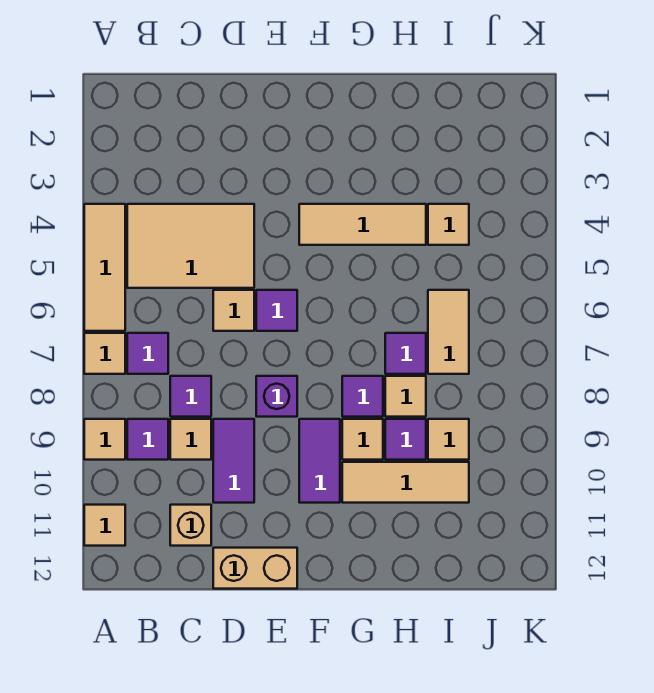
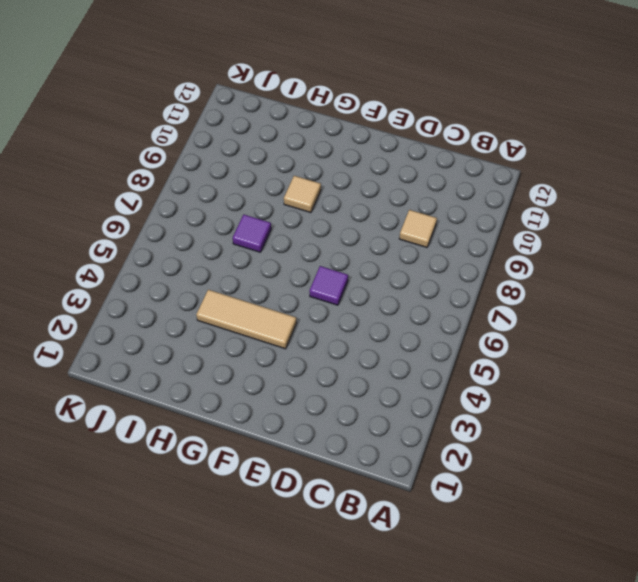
none -> tan 1x3 tile [84,204,125,331]
none -> tan 1x1 tile [84,333,125,374]
none -> tan 1x1 tile [84,419,125,460]

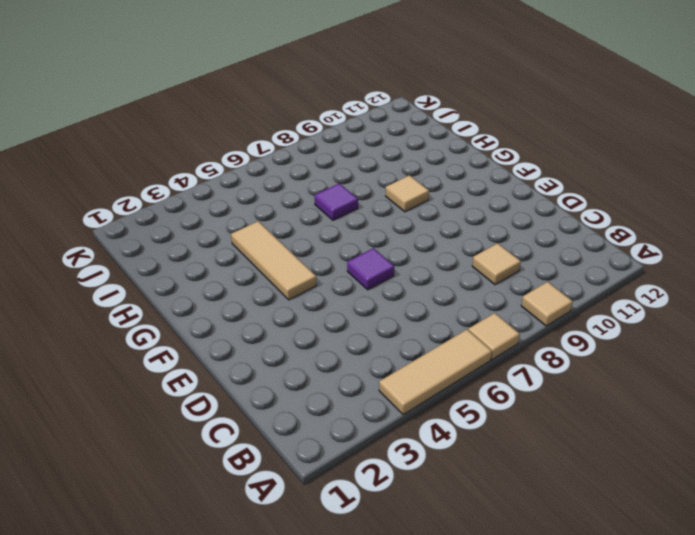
none -> tan 1x1 tile [84,505,125,546]
none -> tan 2x3 tile [127,204,254,288]
none -> purple 1x1 tile [127,333,168,374]

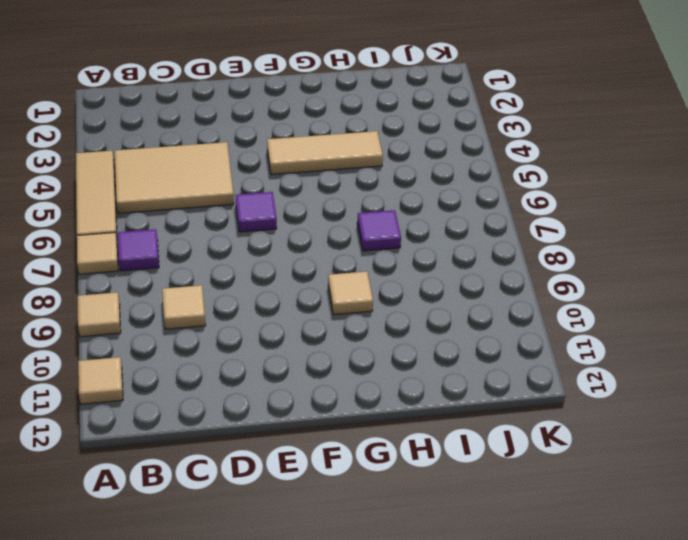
none -> purple 1x1 tile [127,419,168,460]
none -> purple 1x1 tile [170,376,211,417]
none -> tan 1x1 brick [170,505,211,546]

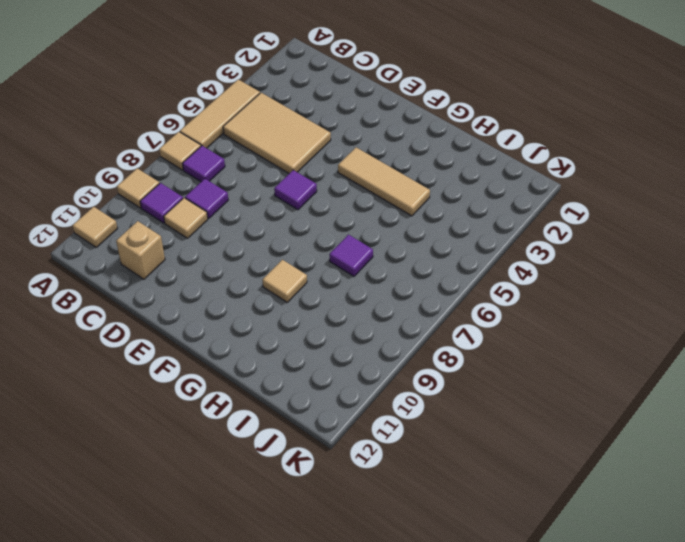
none -> tan 1x1 tile [213,290,254,331]
none -> purple 1x2 tile [213,419,254,503]
none -> tan 1x2 brick [213,548,297,589]

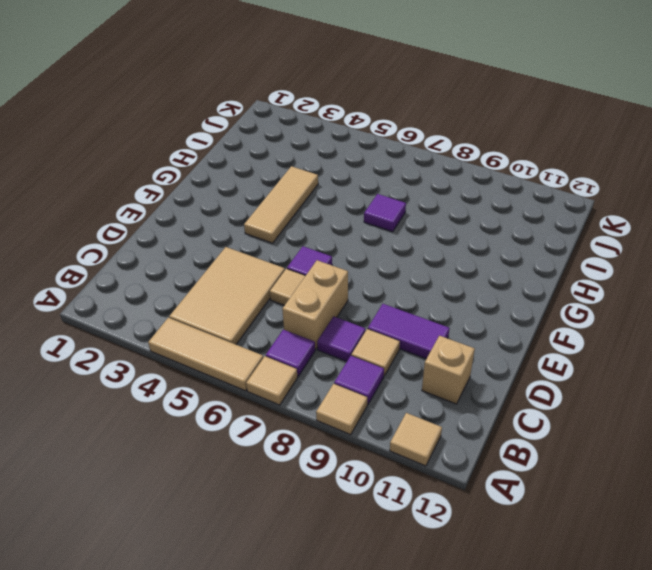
tan 1x2 brick [282,260,348,349] -> tan 1x2 brick moved to [213,548,297,589]
none -> purple 1x1 brick [256,376,297,417]
none -> purple 1x2 tile [299,419,340,503]
none -> purple 1x1 tile [342,376,383,417]

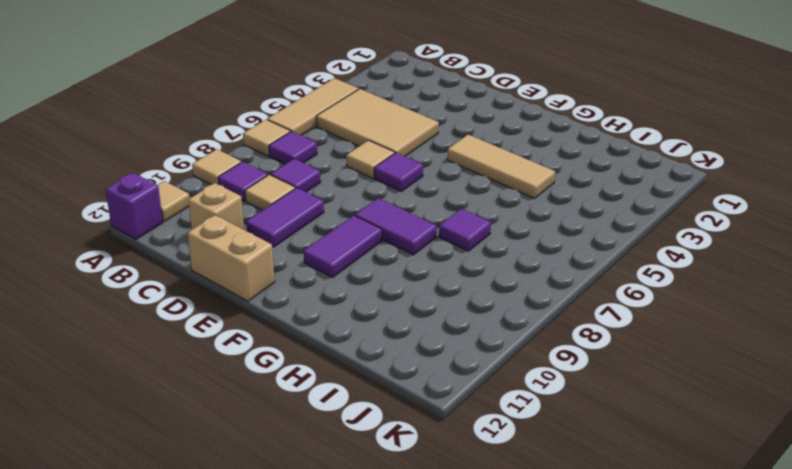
purple 1x1 brick [106,173,163,239] -> purple 1x1 brick moved to [256,376,297,417]
purple 1x2 tile [355,198,437,255] -> purple 1x1 tile [342,376,383,417]
none -> tan 1x1 tile [342,419,383,460]
none -> tan 1x3 tile [342,462,469,503]
none -> tan 1x1 tile [385,376,426,417]

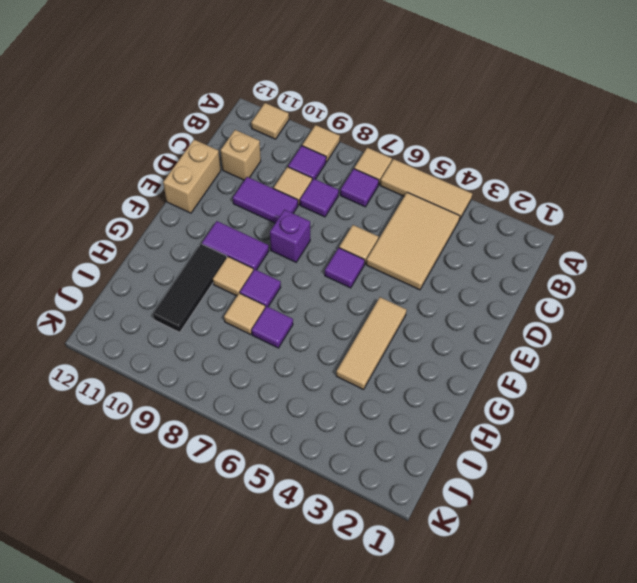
black 1x3 tile [153,244,227,332] -> tan 1x3 tile [342,462,469,503]
none -> purple 1x1 tile [385,419,426,460]
none -> tan 1x1 tile [428,204,469,245]
none -> tan 1x2 tile [428,290,469,374]

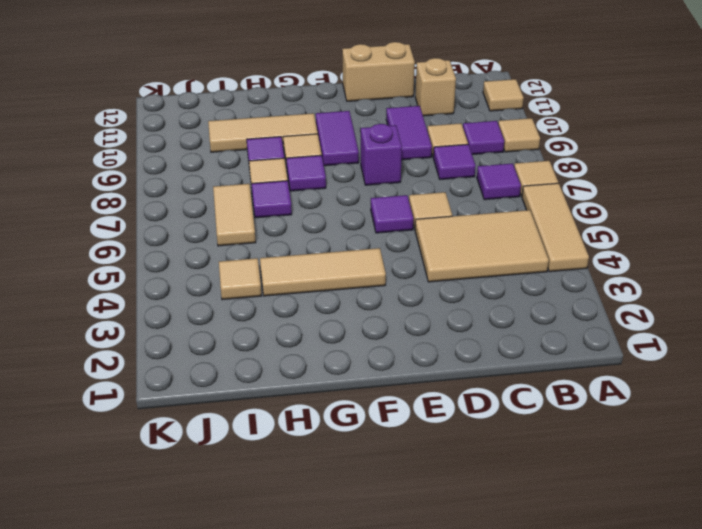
none -> tan 1x1 tile [428,419,469,460]

